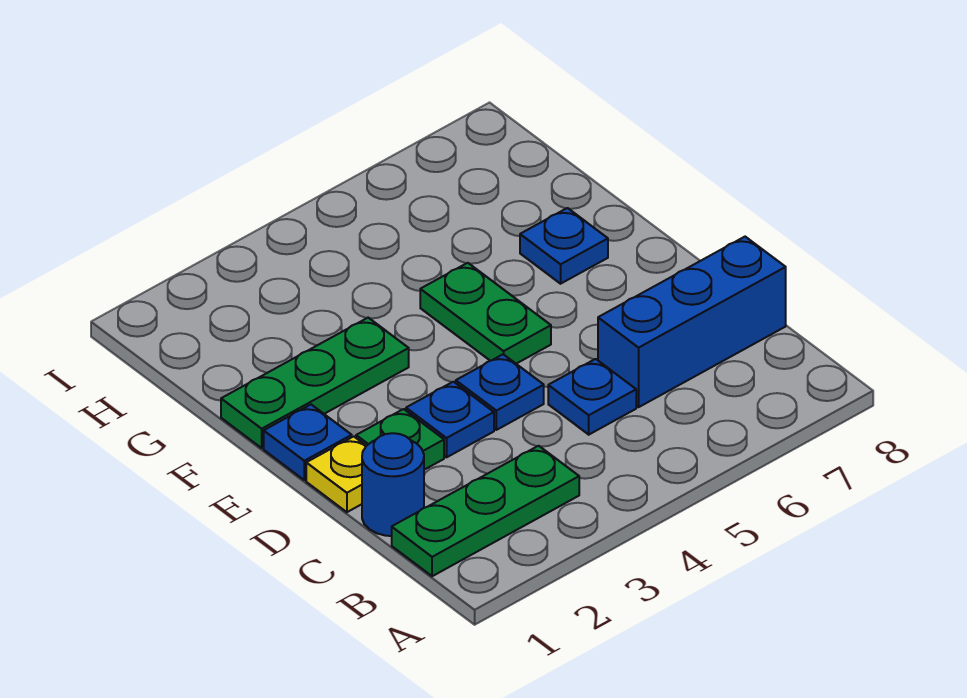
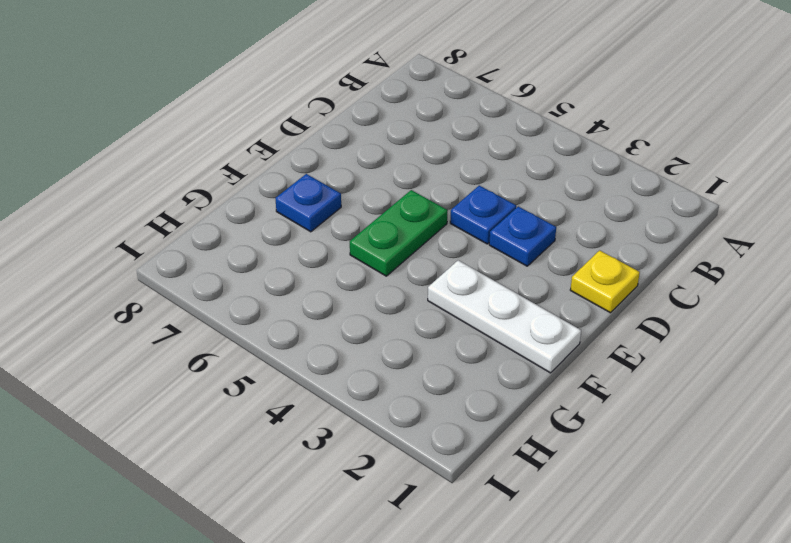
white 1x3 plate [428,260,581,373] -> green 1x3 plate [221,318,409,448]
none -> green 1x3 plate [392,446,579,576]
none -> blue 1x1 round brick [362,433,424,536]
none -> blue 1x1 plate [548,359,636,435]

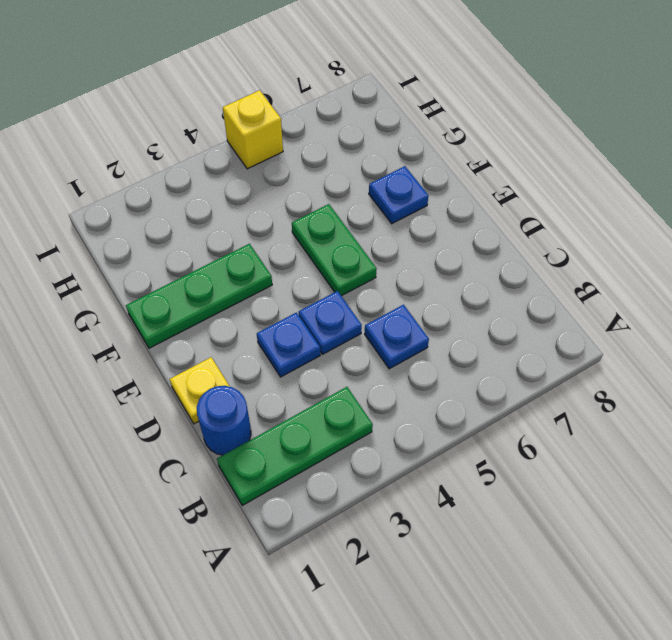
yellow 1x1 brick [223,90,283,169] -> none
none -> blue 1x3 brick [598,237,786,407]
none -> green 1x1 plate [356,409,444,470]
none -> blue 1x1 plate [264,405,352,480]

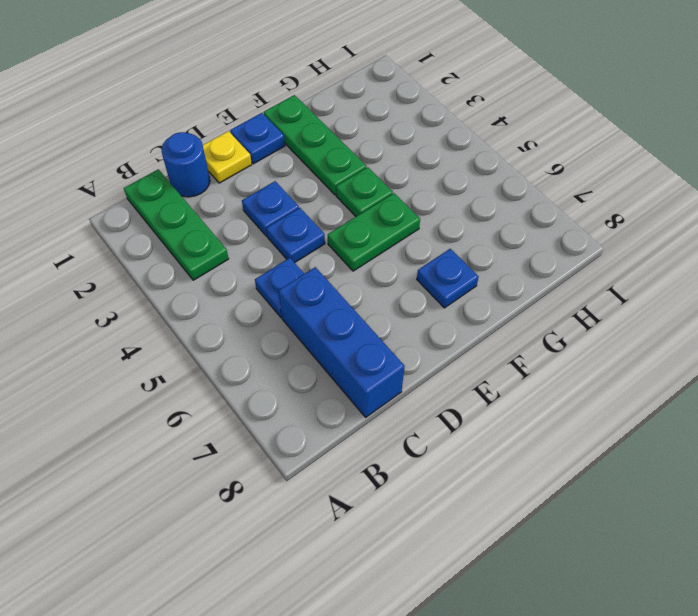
green 1x1 plate [336,167,393,216] -> green 1x1 plate moved to [356,409,444,470]

